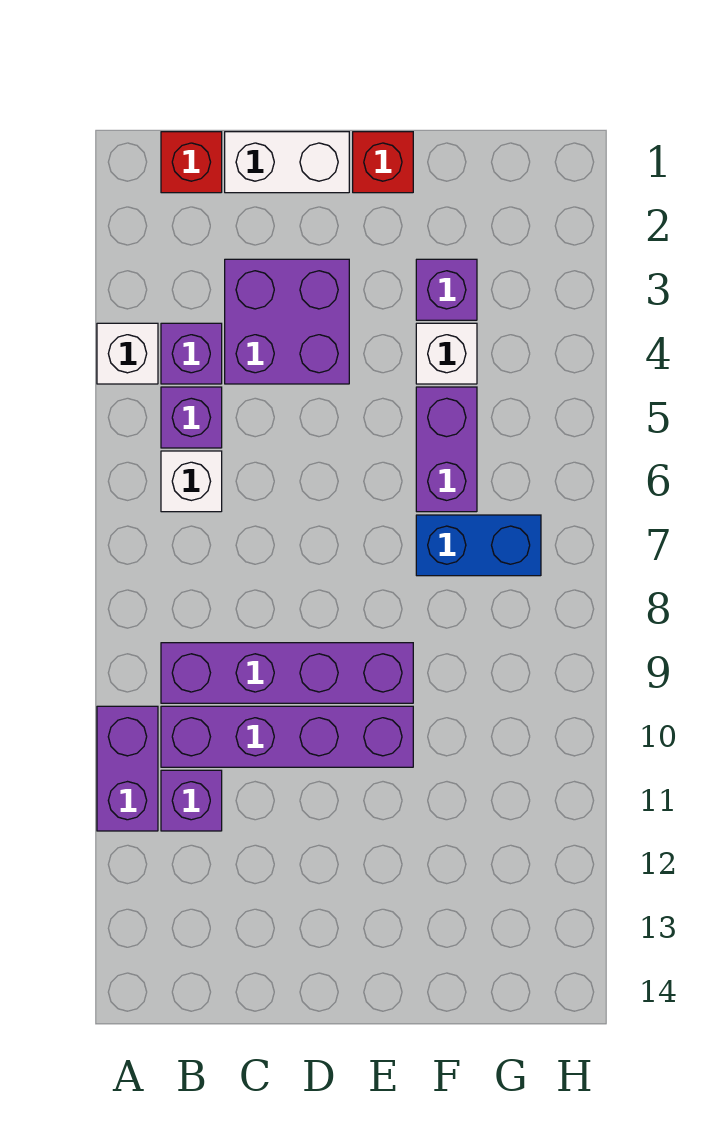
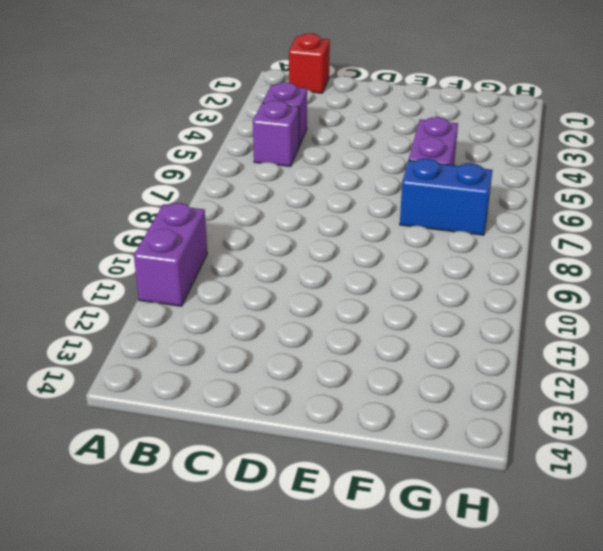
none -> white 1x1 brick [97,323,158,384]
none -> white 1x1 brick [161,451,222,512]
none -> purple 1x4 brick [161,643,413,703]

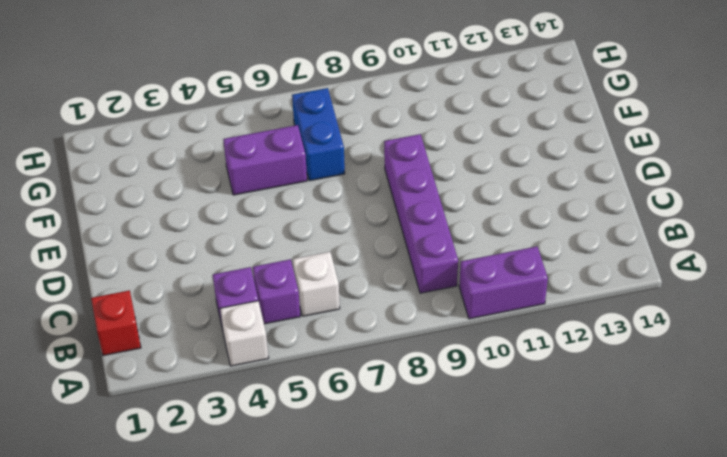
none -> purple 1x4 brick [161,706,413,767]
none -> purple 1x1 brick [161,770,222,831]
none -> white 1x2 brick [225,132,349,193]

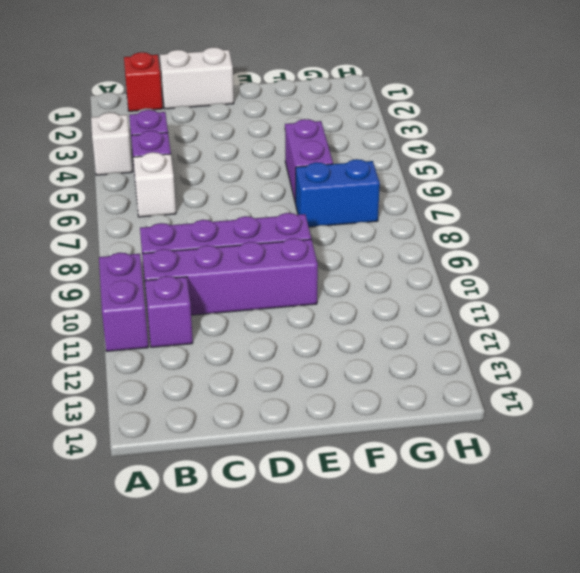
none -> purple 2x2 brick [225,259,349,384]
none -> red 1x1 brick [353,132,413,193]
none -> purple 1x1 brick [416,259,477,320]

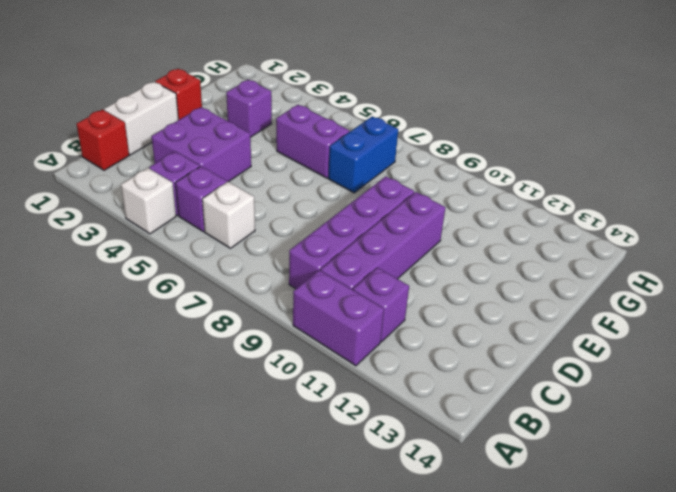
none -> white 1x1 brick [416,323,477,384]

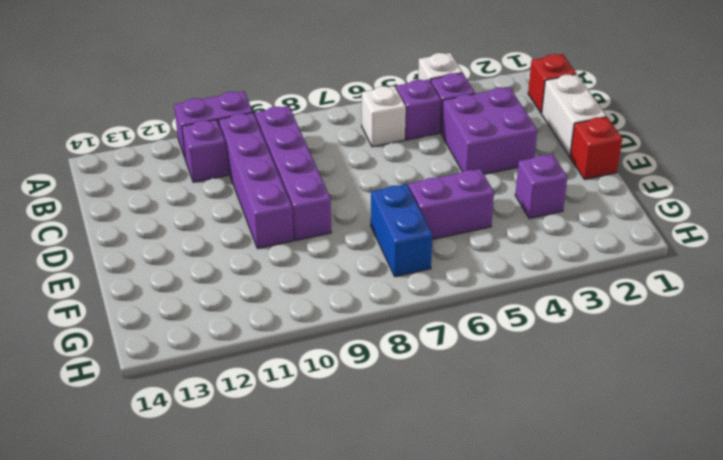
none -> white 1x1 brick [416,323,477,384]

